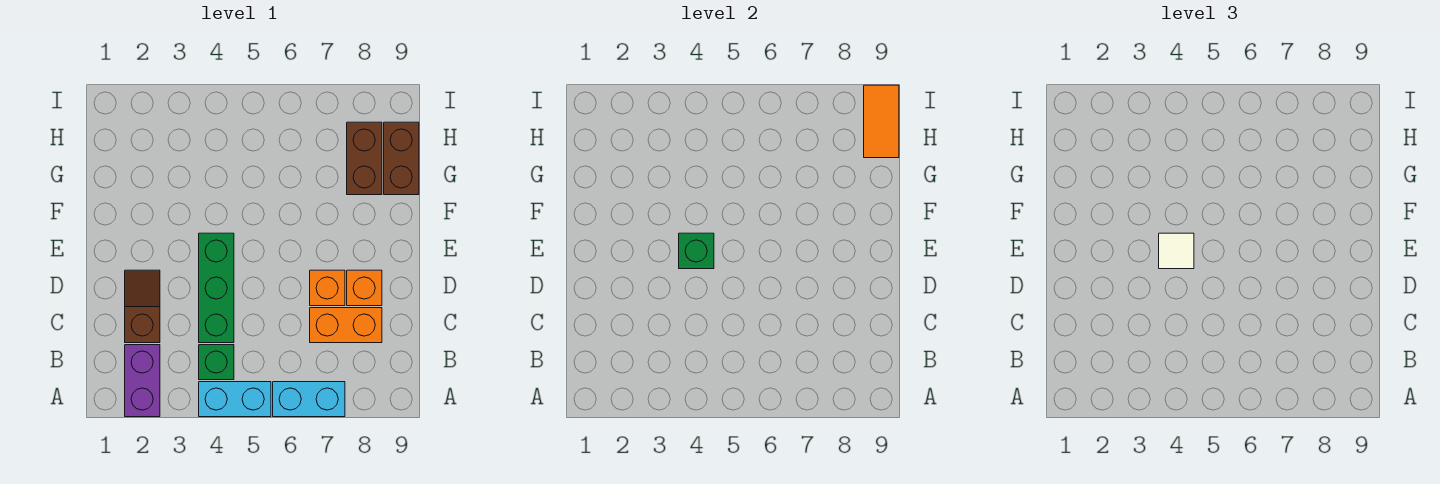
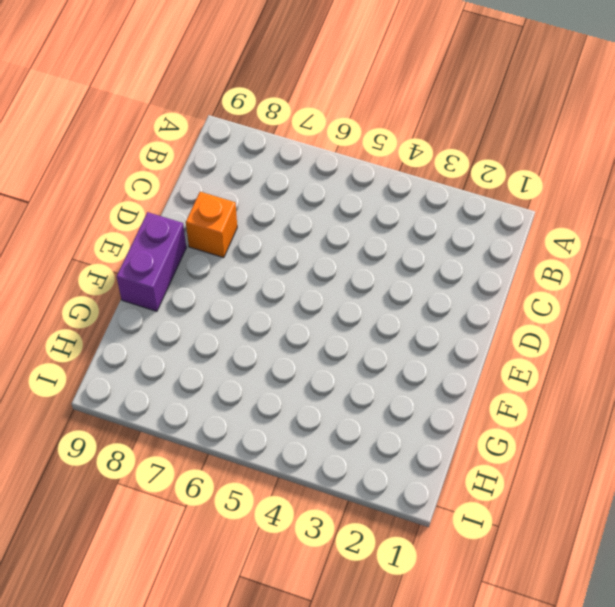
purple 1x2 brick [117,212,186,311] -> purple 1x2 brick moved to [125,345,160,417]
none -> cyan 1x2 brick [199,382,271,417]
none -> cyan 1x2 brick [273,382,345,417]
none -> green 1x1 brick [199,345,234,380]

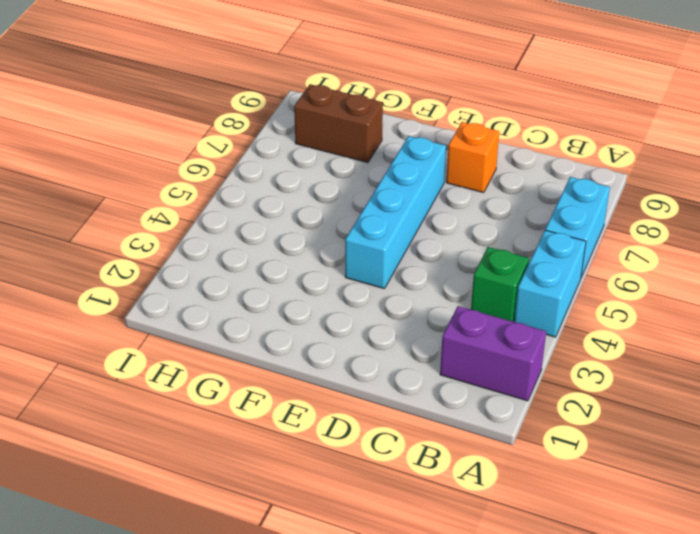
cyan 1x4 brick [345,136,446,289] -> green 1x3 brick [199,233,234,343]
none -> brown 1x2 slope [125,270,160,343]
none -> orange 1x2 brick [310,308,382,343]
none -> orange 1x1 brick [310,270,345,306]

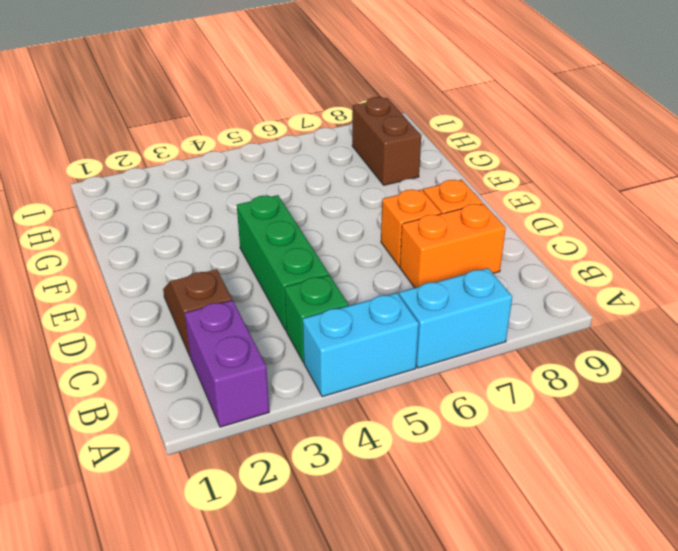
none -> brown 1x2 brick [384,122,419,195]
none -> green 1x1 brick [679,233,714,269]
none -> orange 1x2 tile [864,85,899,158]

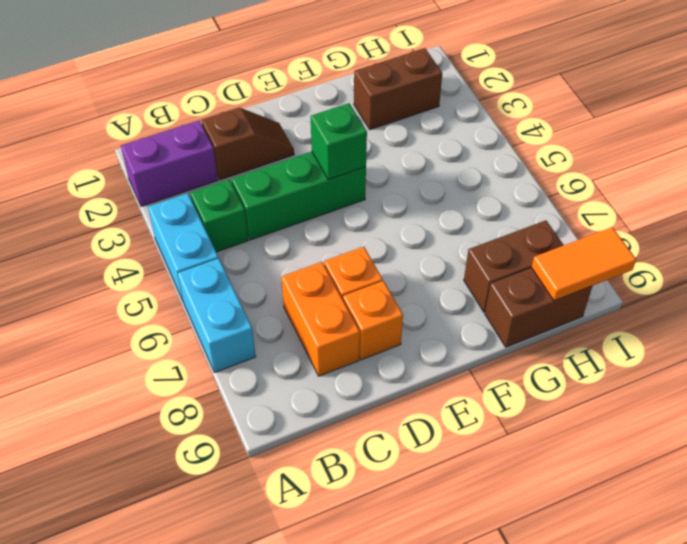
brown 1x2 brick [354,48,442,129] -> none
none -> white 1x1 tile [1159,233,1194,269]

